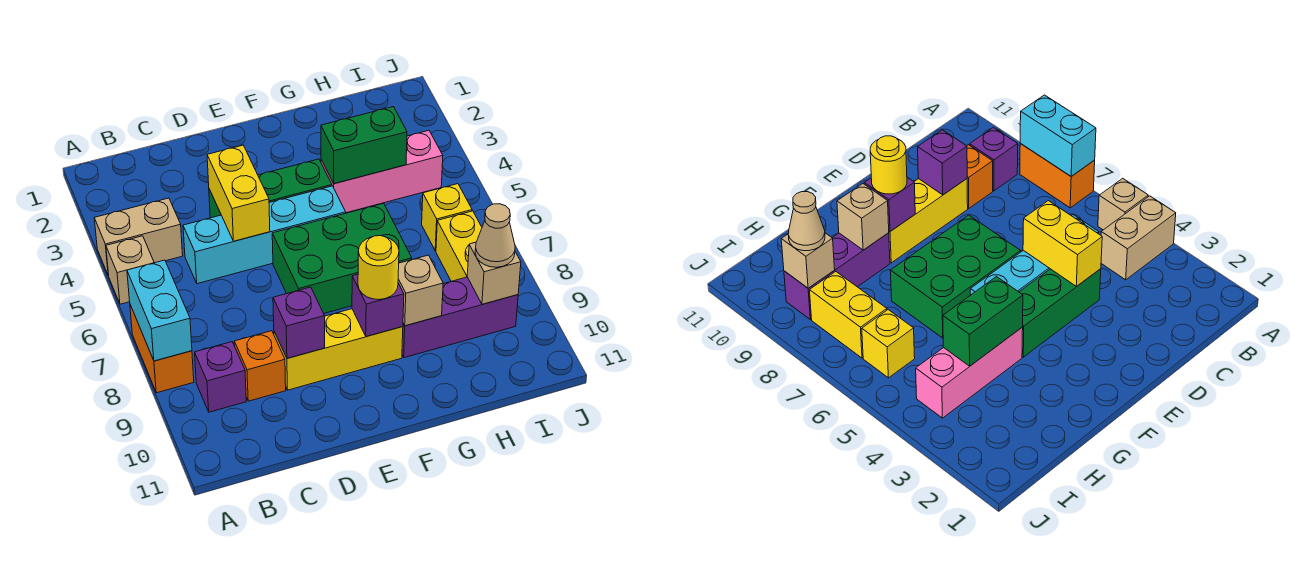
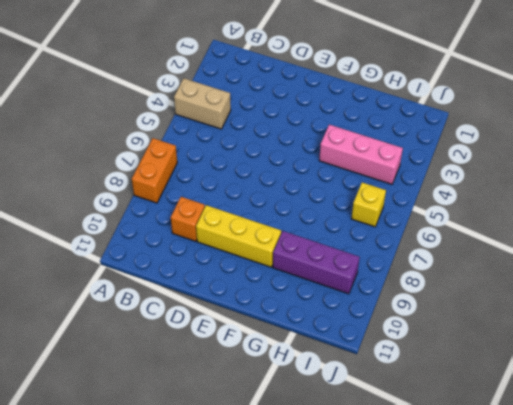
none -> tan 1x1 brick [106,236,154,304]
none -> purple 1x1 brick [195,342,246,412]
none -> cyan 1x4 brick [183,186,346,284]

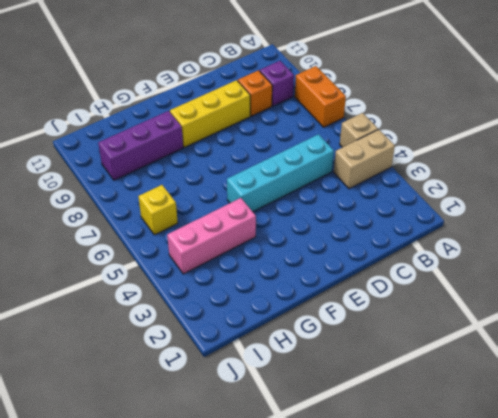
none -> green 1x3 brick [209,159,332,218]
none -> green 2x3 brick [272,203,412,313]
none -> yellow 1x2 brick [436,211,482,281]

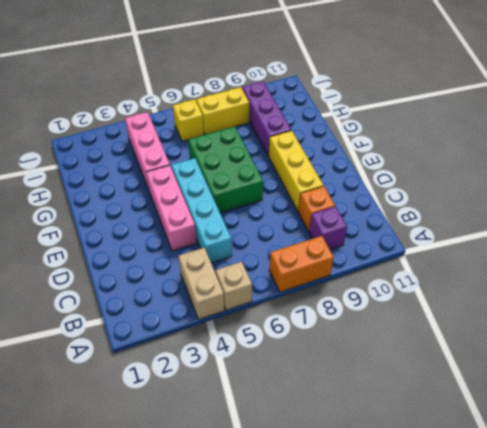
pink 1x3 brick [146,165,197,251] -> green 1x3 brick [209,159,332,218]
none -> cyan 1x2 brick [127,260,192,361]
none -> yellow 1x2 brick [207,145,270,241]
none -> purple 1x1 brick [273,287,325,358]

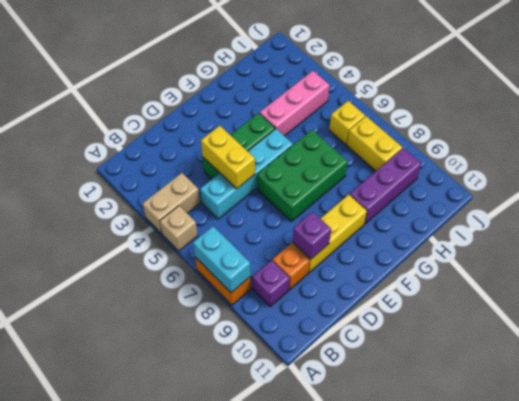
none -> purple 1x1 brick [352,274,404,337]
none -> green 1x2 brick [321,107,407,184]
none -> tan 1x1 brick [398,255,443,326]

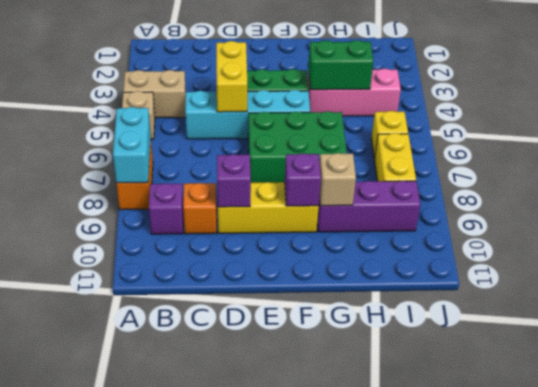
none -> tan 1x1 brick [467,242,521,304]
none -> yellow 1x1 round brick [358,236,399,300]
none -> tan 1x1 cone [475,204,515,267]

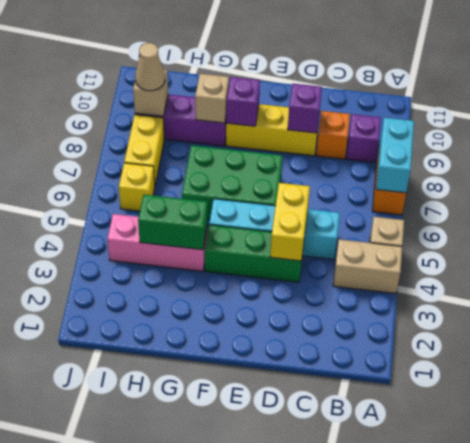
none -> yellow 1x1 round brick [358,236,399,300]

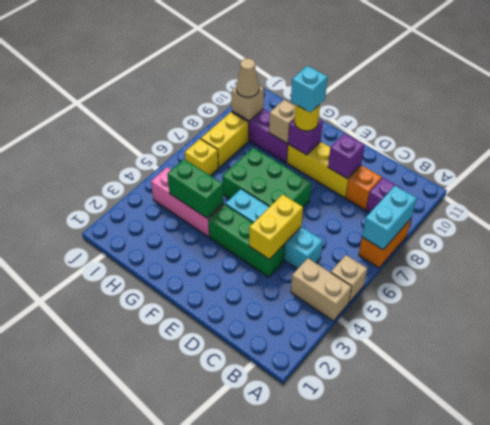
cyan 1x1 brick [291,66,328,113] -> none

